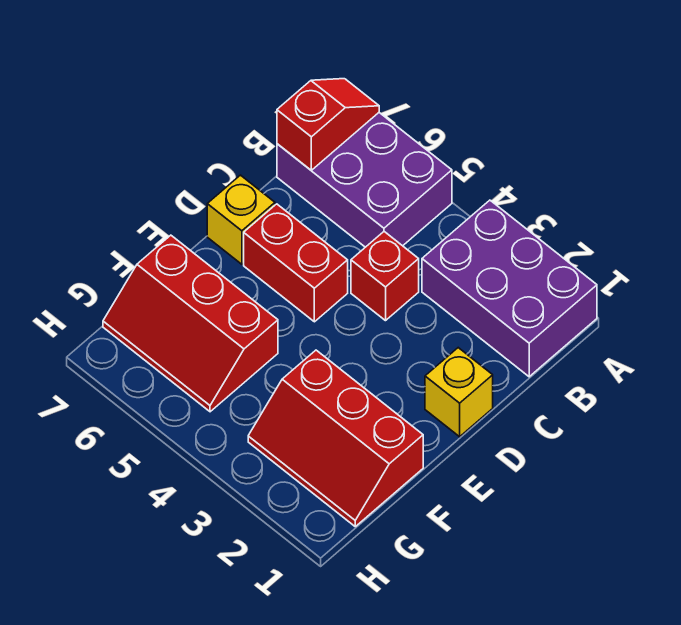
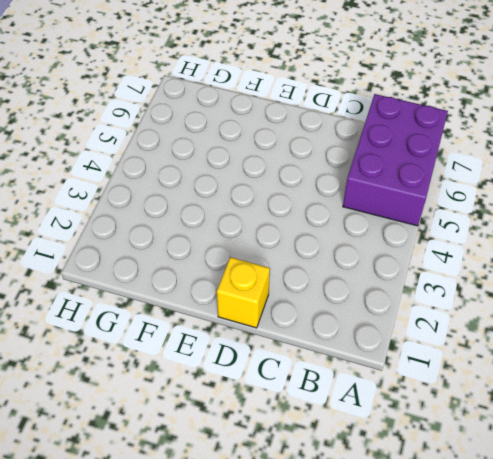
none -> purple 2x3 brick [422,200,597,377]
none -> red 1x1 brick [351,232,419,321]

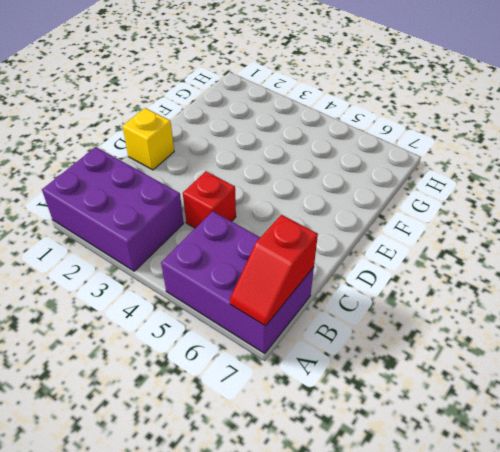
none -> red 1x2 brick [244,204,348,322]
none -> yellow 1x1 brick [207,175,275,264]

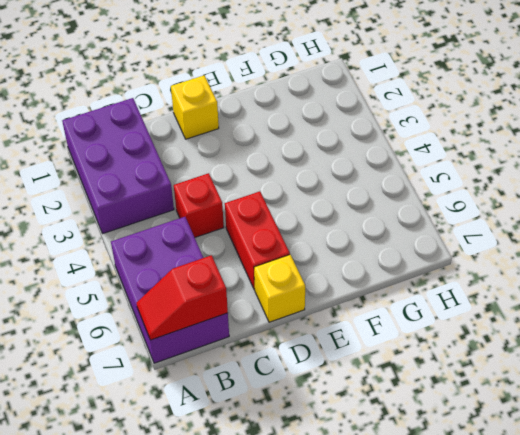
none -> red 2x3 slope [248,350,423,526]
none -> red 2x3 slope [103,235,278,412]

